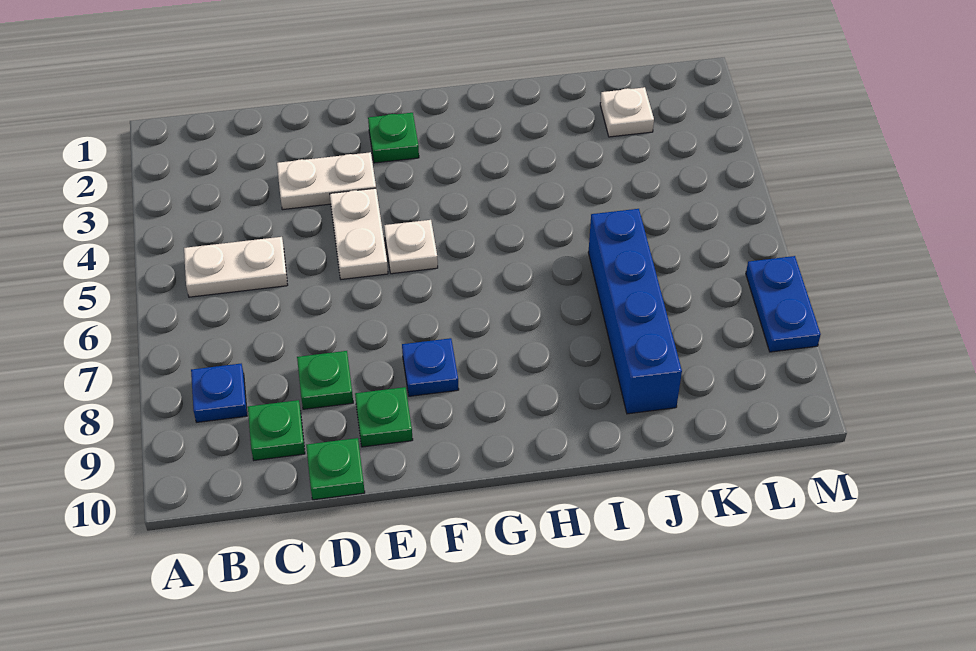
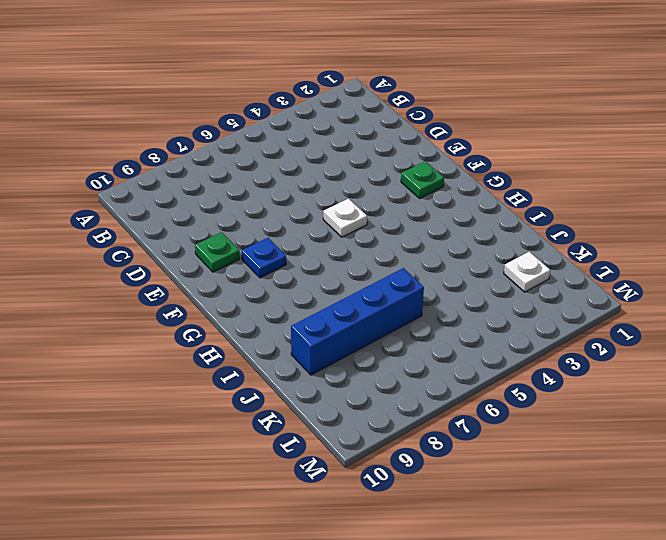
none -> white 1x2 plate [184,237,288,297]
none -> blue 1x1 plate [191,364,247,422]
none -> green 1x1 plate [248,400,305,460]

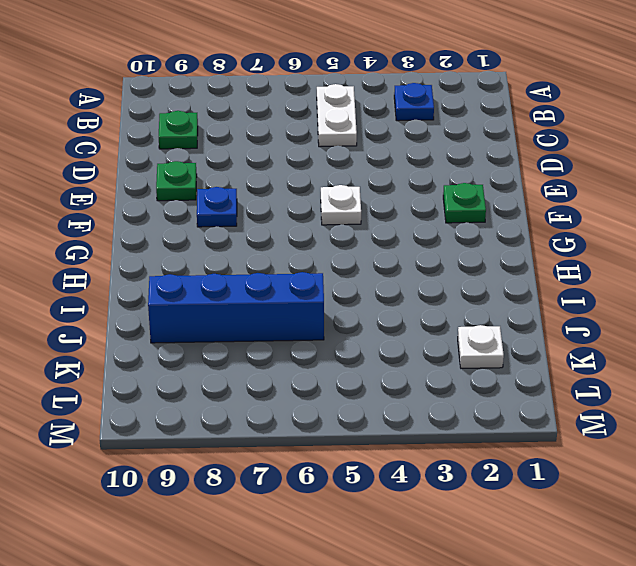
blue 1x1 plate [394,83,434,121] -> blue 1x1 plate moved to [191,364,247,422]
none -> white 1x2 plate [277,152,376,210]
none -> green 1x1 plate [297,351,353,409]
none -> green 1x1 plate [306,438,365,500]

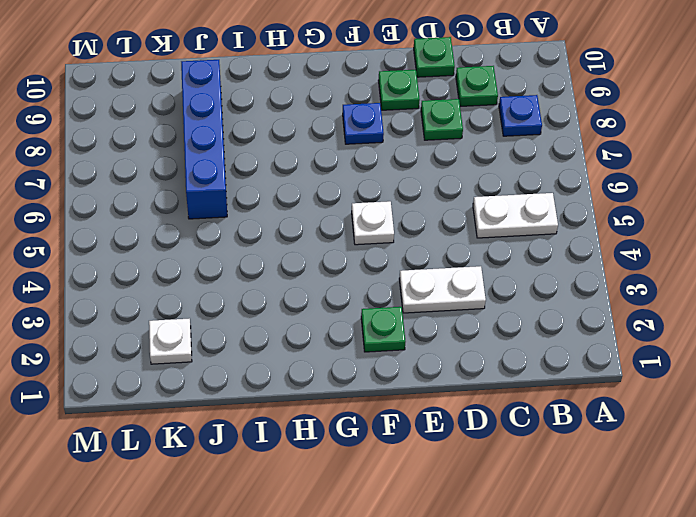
none -> white 1x2 plate [330,188,388,279]
none -> blue 1x2 plate [746,256,821,352]

